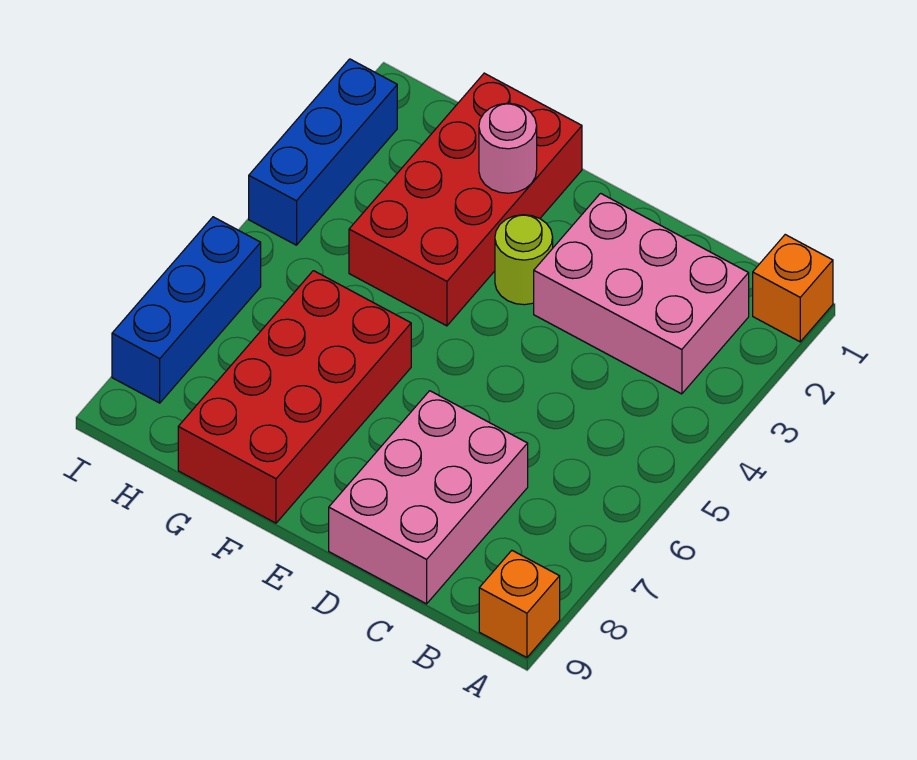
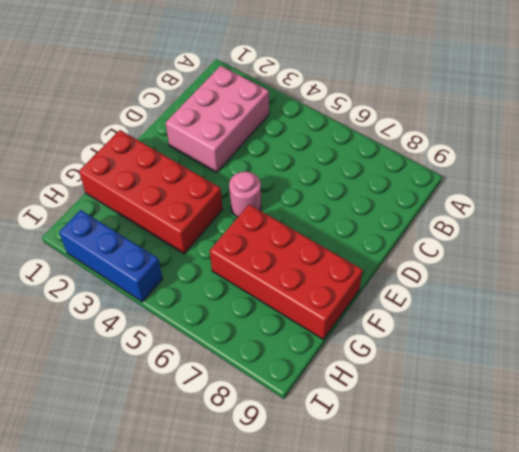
pink 1x1 round brick [229,172,261,217] -> pink 1x1 round brick moved to [479,103,537,193]
none -> orange 1x1 brick [753,235,833,342]
none -> orange 1x1 brick [479,551,560,658]

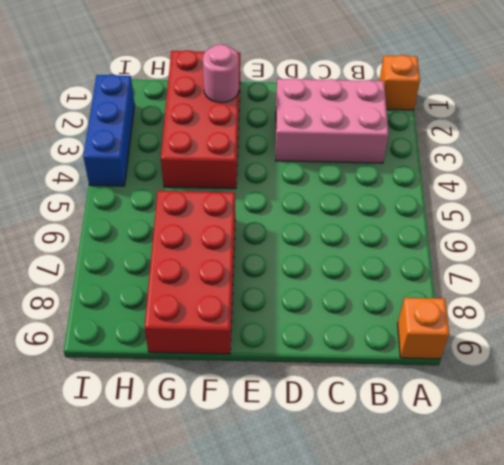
none -> pink 2x3 brick [329,391,528,604]
none -> lime 1x1 round brick [495,215,553,305]

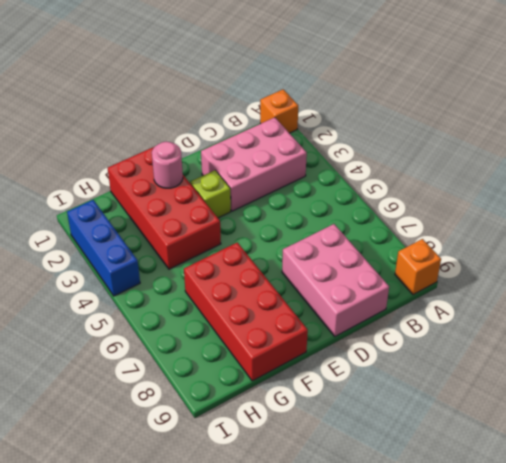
lime 1x1 brick [190,170,231,218] -> lime 1x1 round brick [495,215,553,305]
none -> blue 1x3 brick [112,217,261,403]

